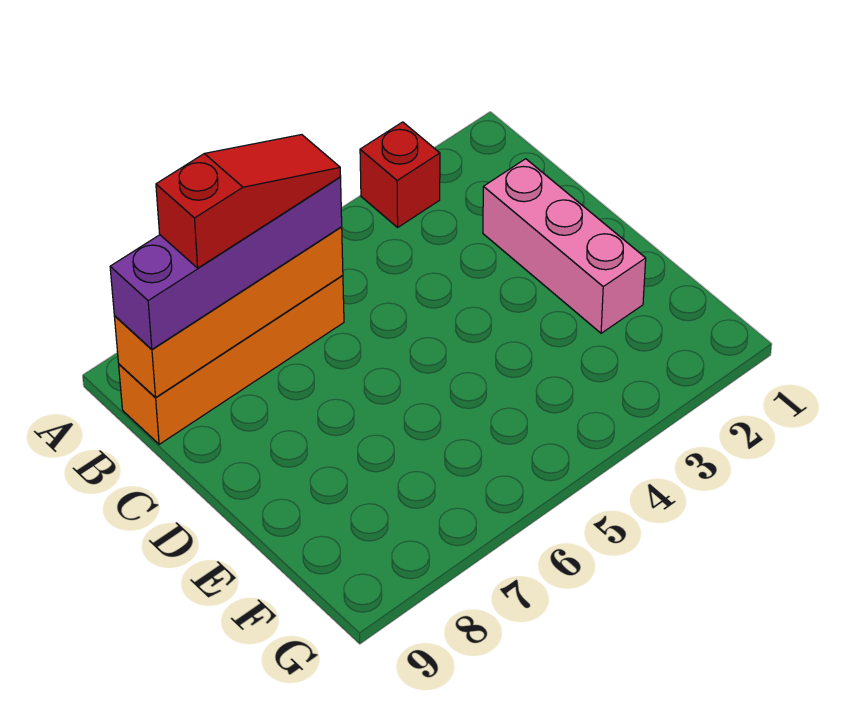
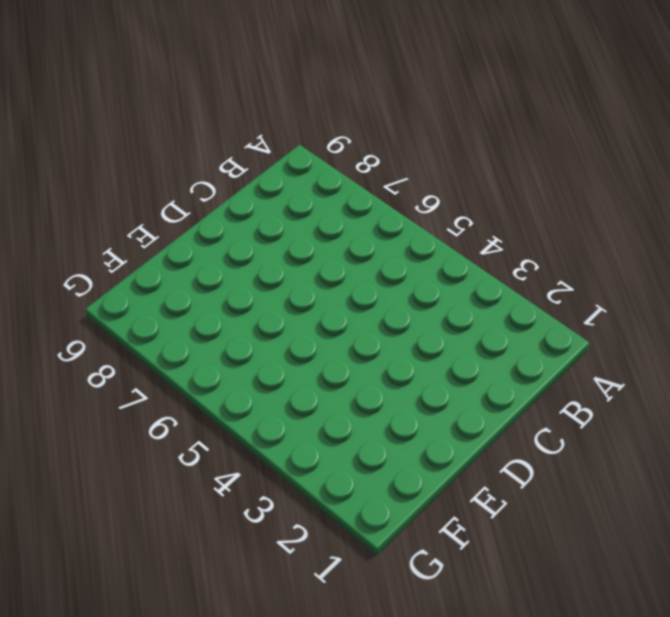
none -> red 1x1 brick [360,122,440,227]
none -> orange 1x4 brick [119,275,344,444]

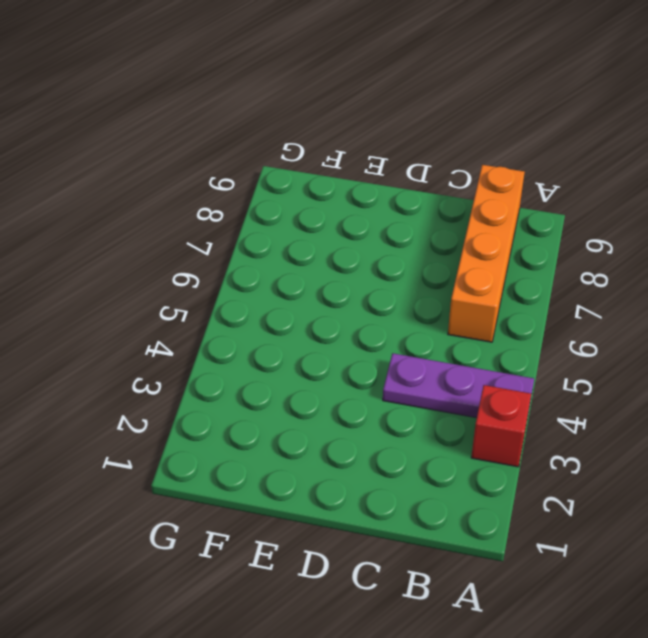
purple 1x3 plate [383,353,534,418] -> none
none -> pink 1x3 brick [483,159,646,333]
none -> orange 1x4 brick [114,227,343,398]

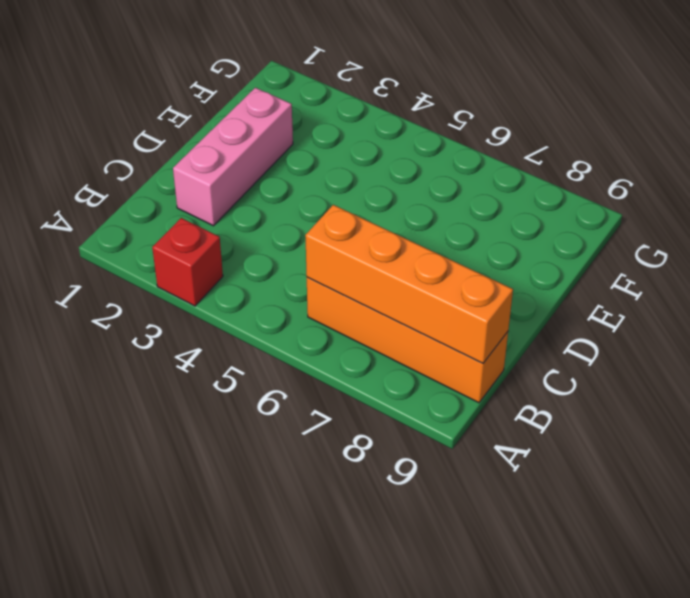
none -> purple 1x4 brick [110,177,342,349]
none -> red 1x3 slope [156,135,341,268]

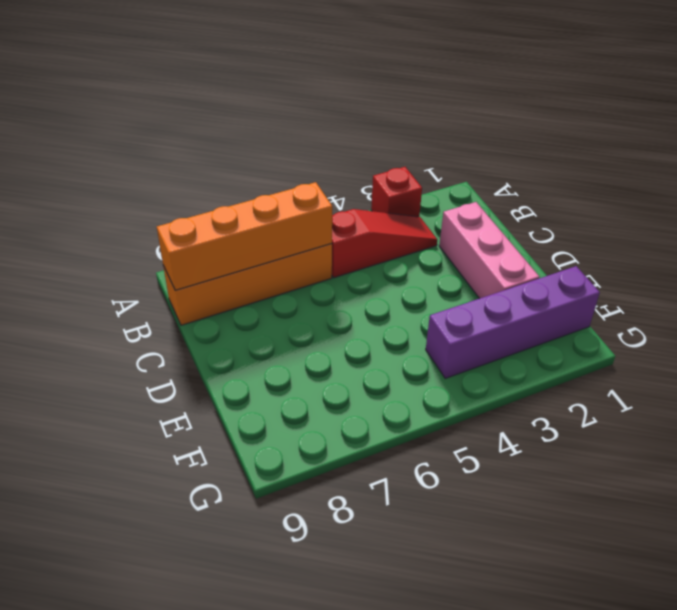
red 1x3 slope [332,209,437,278] -> red 1x3 slope moved to [156,135,341,268]
purple 1x4 brick [426,266,600,378] -> purple 1x4 brick moved to [110,177,342,349]

